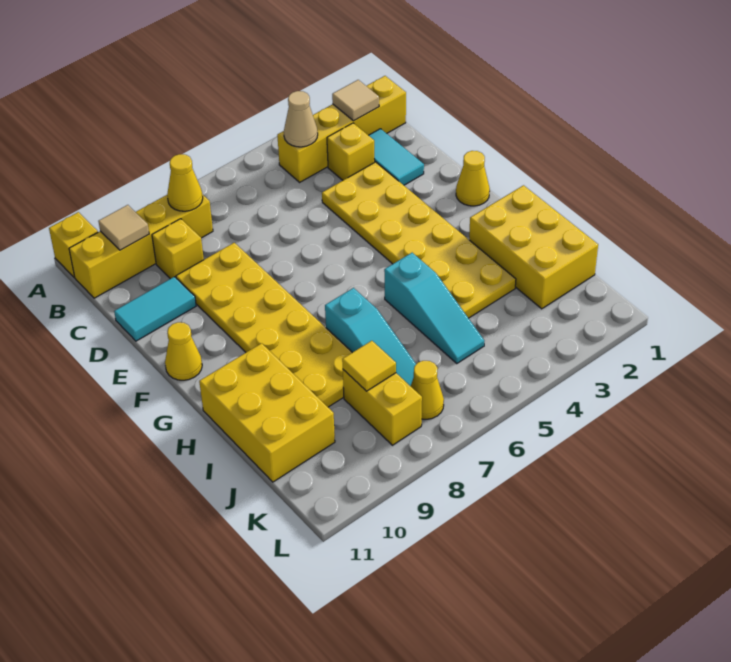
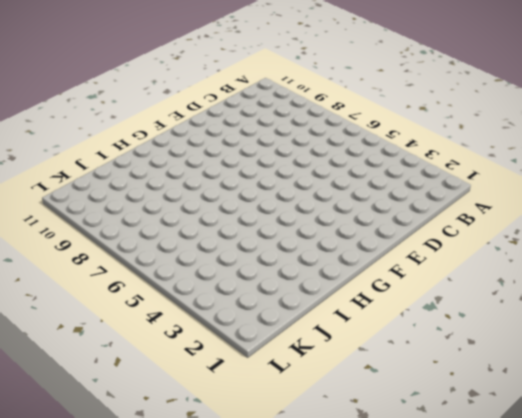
none -> yellow 1x1 brick [49,212,98,277]
none -> yellow 1x4 brick [277,76,406,182]
none -> yellow 1x4 brick [69,194,213,298]

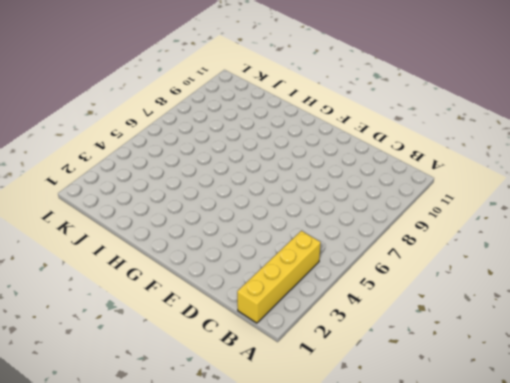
none -> yellow 1x1 brick [49,212,98,277]
none -> yellow 1x4 brick [69,194,213,298]
none -> cyan 1x2 tile [368,129,424,185]

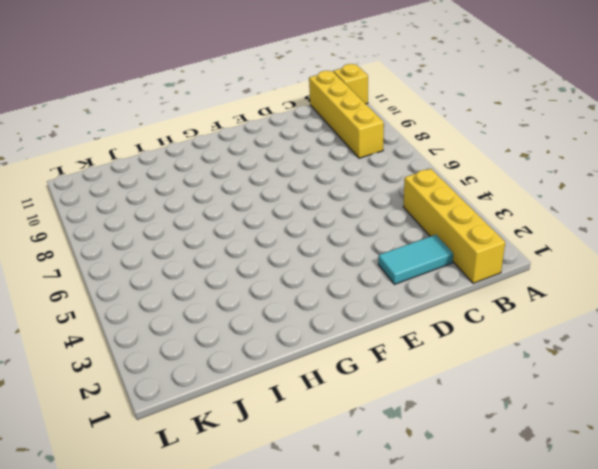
none -> yellow 1x1 brick [327,123,375,180]
none -> yellow 1x1 brick [152,219,204,279]
none -> yellow 2x6 plate [322,162,516,318]

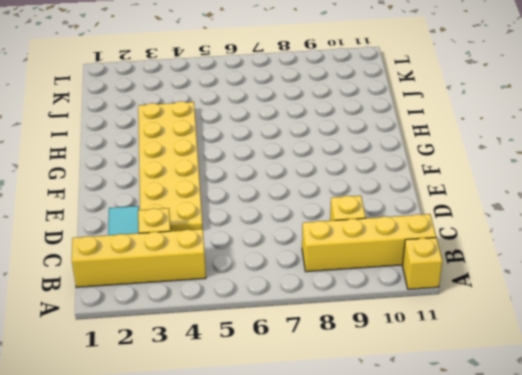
none -> yellow 2x6 plate [176,243,352,407]
none -> cyan 1x2 tile [114,277,196,341]
none -> yellow 1x1 cone [456,151,490,206]

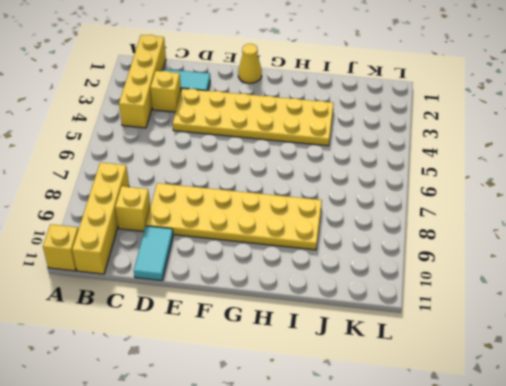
none -> yellow 1x1 cone [165,322,202,380]
none -> yellow 2x3 brick [469,185,598,309]
none -> cyan 1x3 slope [384,253,484,363]

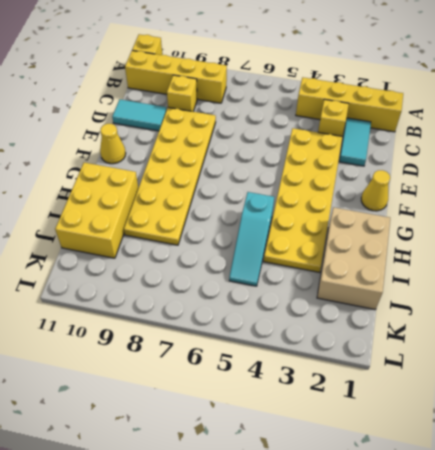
tan 2x3 brick [317,207,390,309] -> yellow 2x3 brick [469,185,598,309]
none -> cyan 1x3 slope [325,288,416,386]
none -> yellow 1x2 brick [343,370,422,445]
none -> yellow 1x1 cone [411,361,444,419]

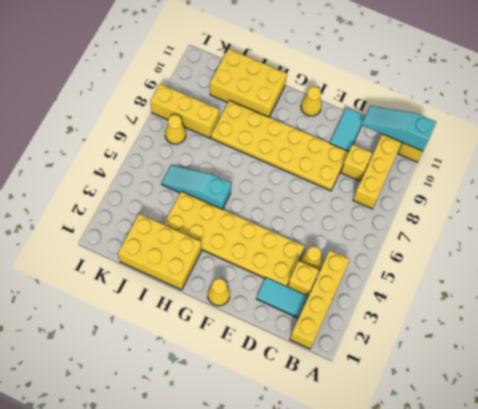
cyan 1x3 slope [362,106,436,151] -> cyan 1x3 slope moved to [325,288,416,386]
yellow 1x1 cone [300,246,322,270] -> yellow 1x1 cone moved to [167,154,203,211]
yellow 1x3 brick [150,84,219,138] -> yellow 1x2 brick [343,370,422,445]
none -> tan 1x1 tile [332,80,379,121]
none -> tan 1x1 cone [284,91,318,147]
none -> tan 1x1 tile [98,205,149,250]

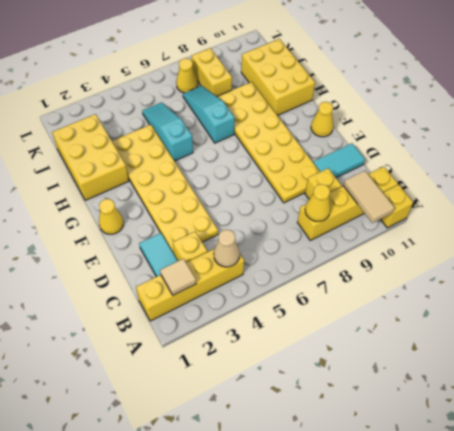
tan 1x2 tile [343,171,395,223] -> tan 1x1 tile [98,205,149,250]
none -> yellow 1x1 tile [342,341,396,391]

